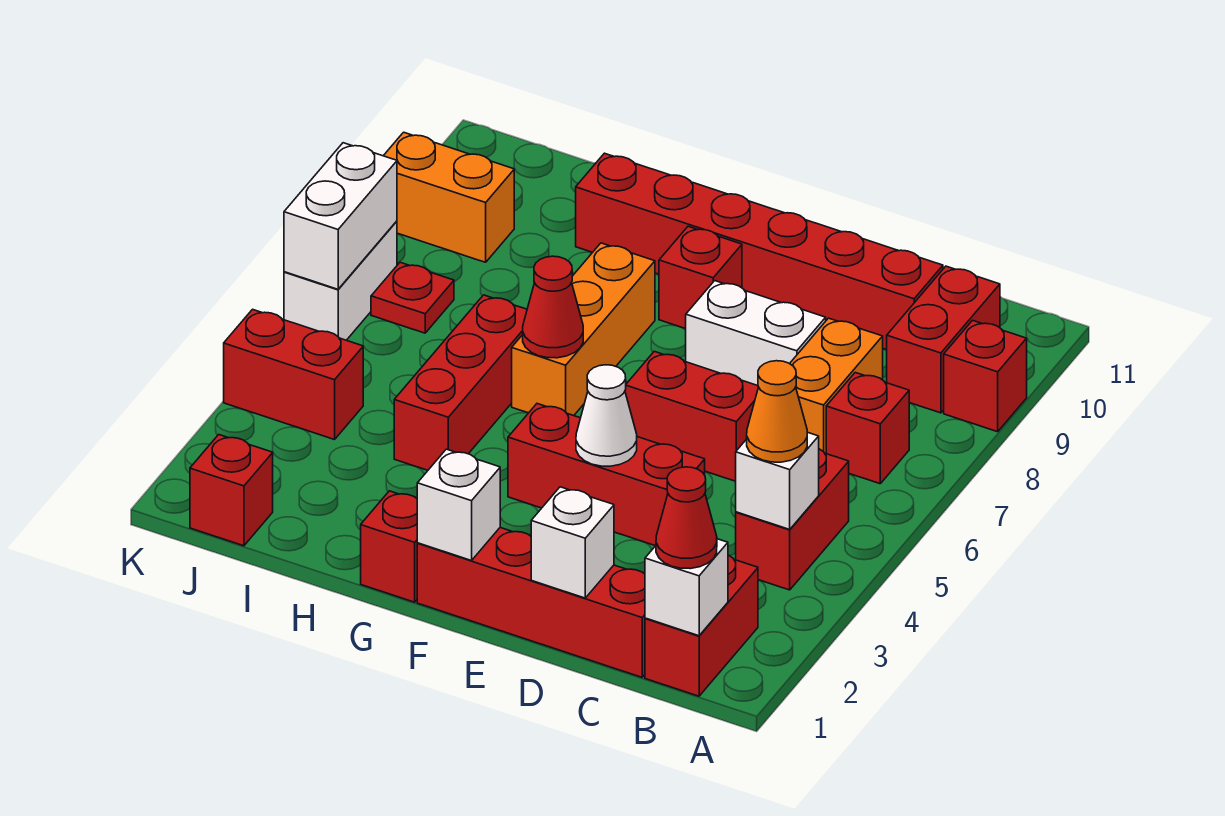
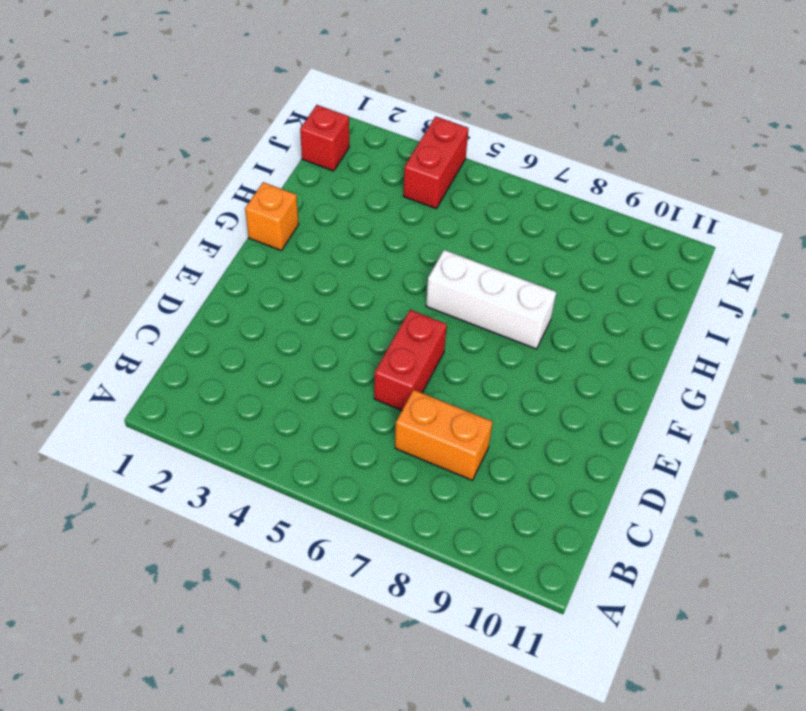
orange 1x1 brick [245,182,299,250] -> red 1x1 brick [361,491,418,602]
white 1x3 brick [426,250,556,349] -> orange 1x3 brick [512,243,655,416]
none -> red 1x1 brick [944,320,1027,432]
none -> red 1x2 brick [645,555,758,696]
none -> red 1x2 brick [736,449,849,590]

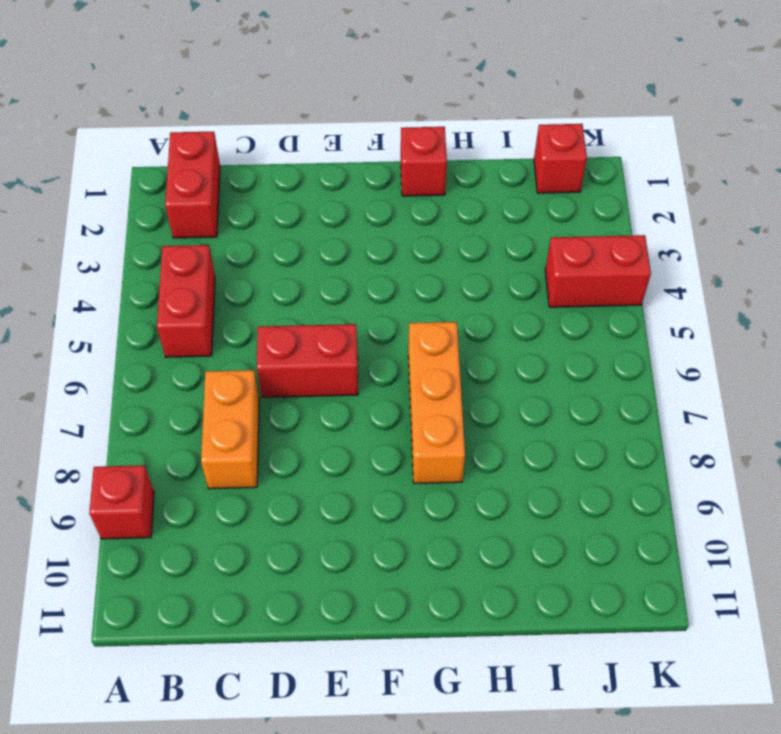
none -> red 1x1 brick [826,373,909,484]
none -> red 1x2 brick [887,266,1000,413]
none -> red 1x4 brick [417,527,645,677]

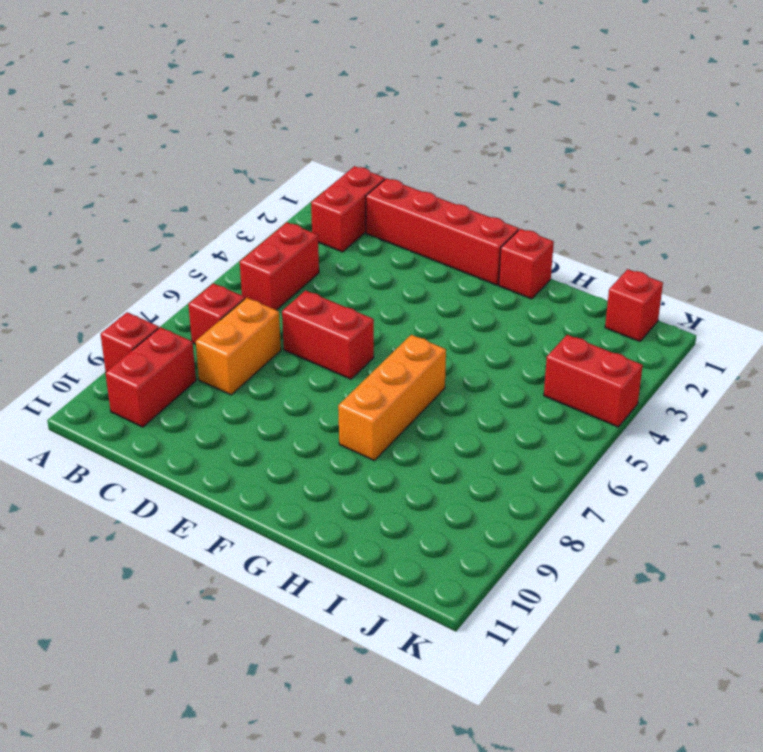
none -> red 1x6 brick [576,153,943,350]
none -> red 1x3 brick [508,404,705,546]
none -> white 1x2 brick [686,281,826,386]

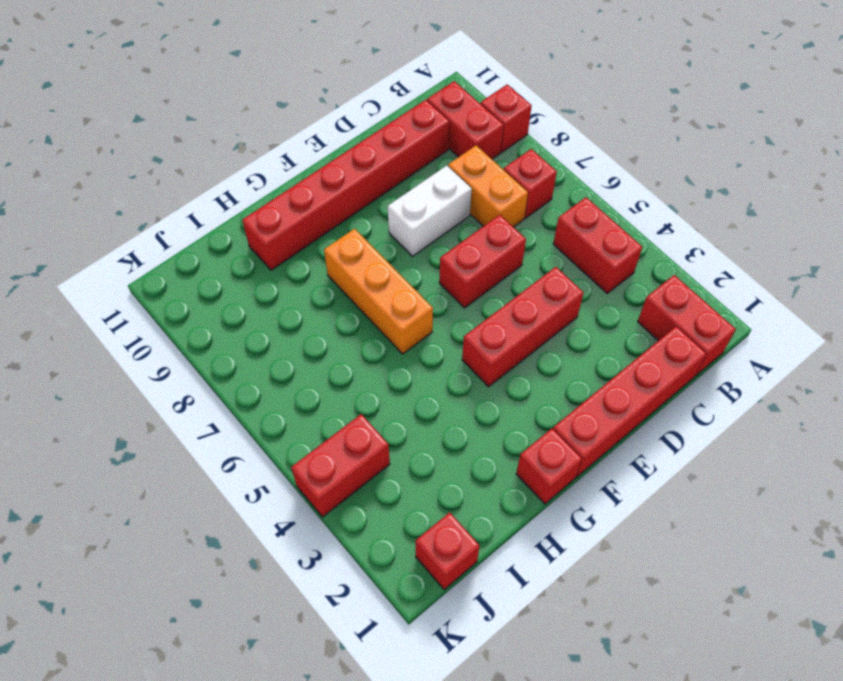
none -> red 1x1 brick [659,226,742,329]
none -> red 1x3 brick [394,295,527,470]
none -> red 1x1 plate [371,262,454,333]

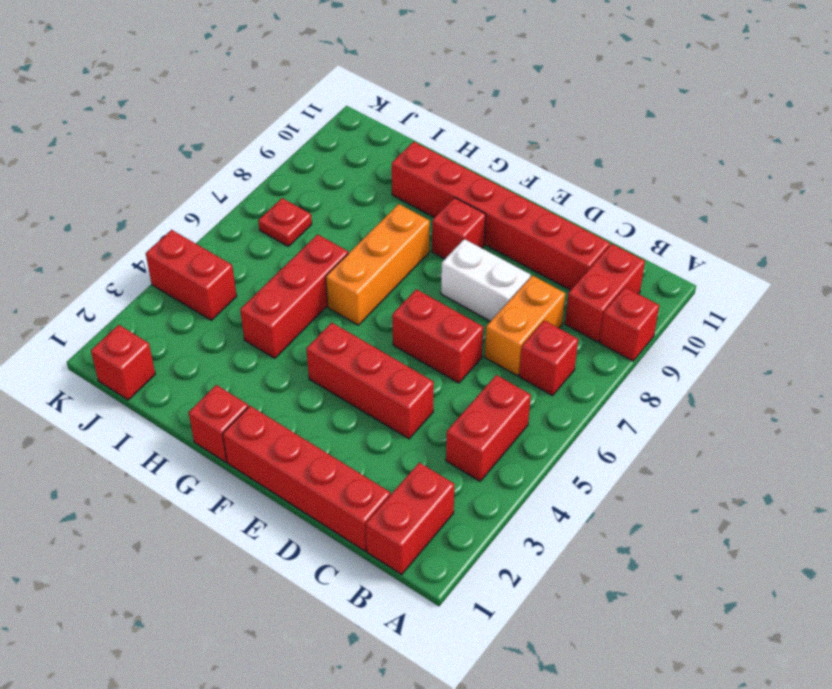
none -> orange 1x2 brick [384,132,514,262]
none -> white 1x2 brick [284,221,397,340]
none -> white 1x1 brick [645,539,728,636]

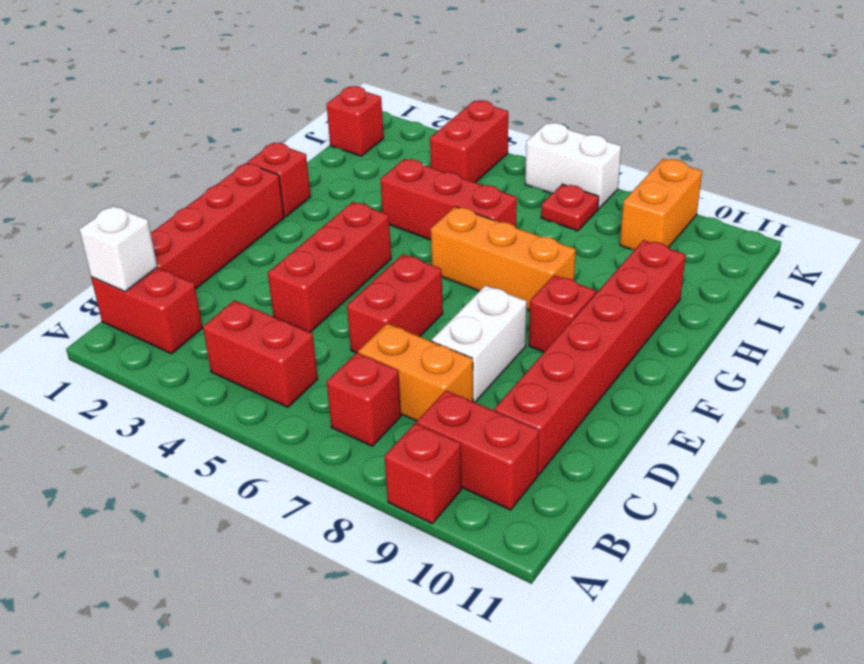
none -> white 1x1 brick [736,432,819,529]
none -> white 1x1 brick [531,487,614,598]
none -> white 1x1 cone [576,365,637,466]

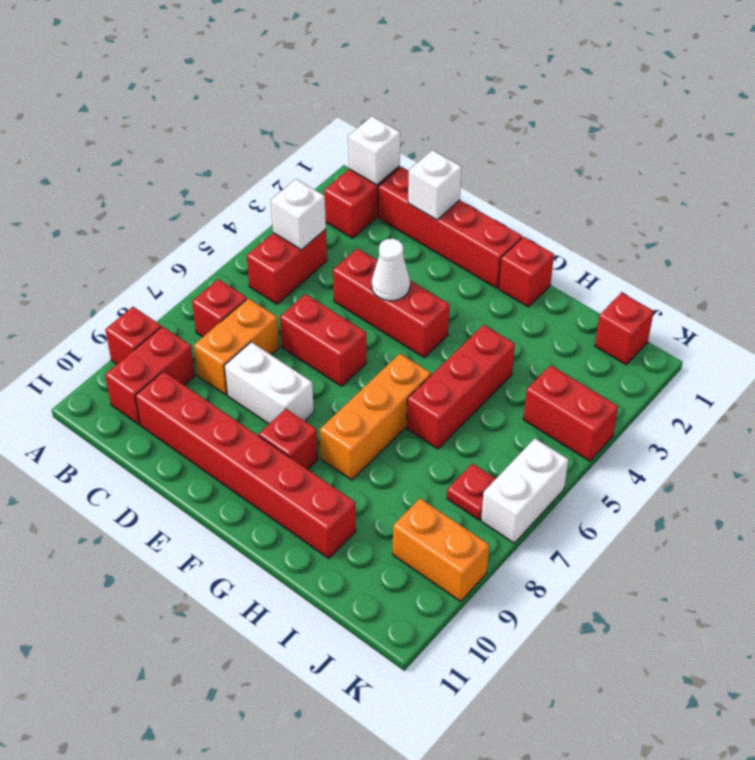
none -> white 1x1 brick [417,449,500,561]
none -> red 1x1 cone [523,256,583,358]
none -> white 1x2 brick [284,143,397,289]

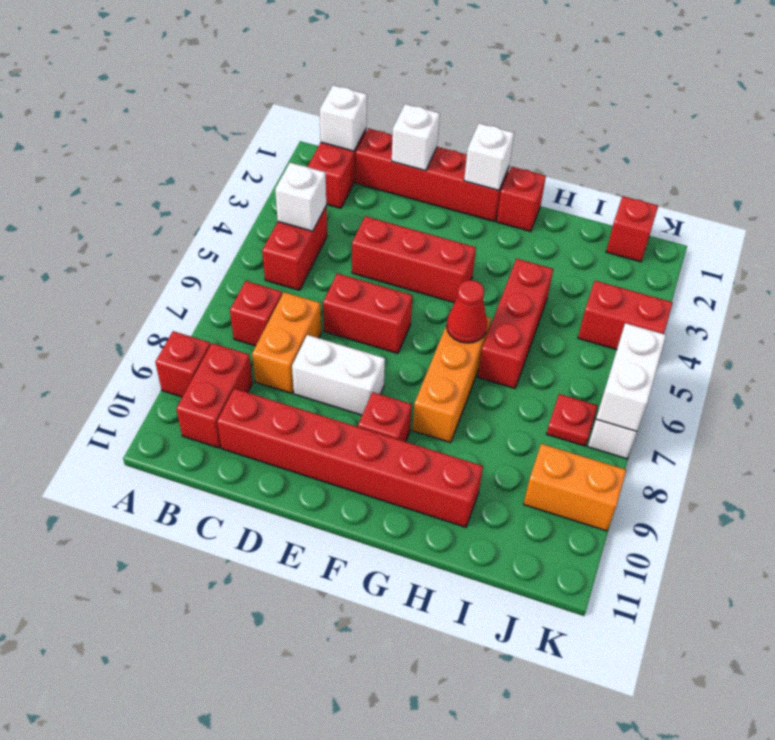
none -> white 1x1 cone [576,365,637,466]
none -> red 1x1 cone [656,467,717,569]
none -> orange 1x1 cone [747,361,807,462]

